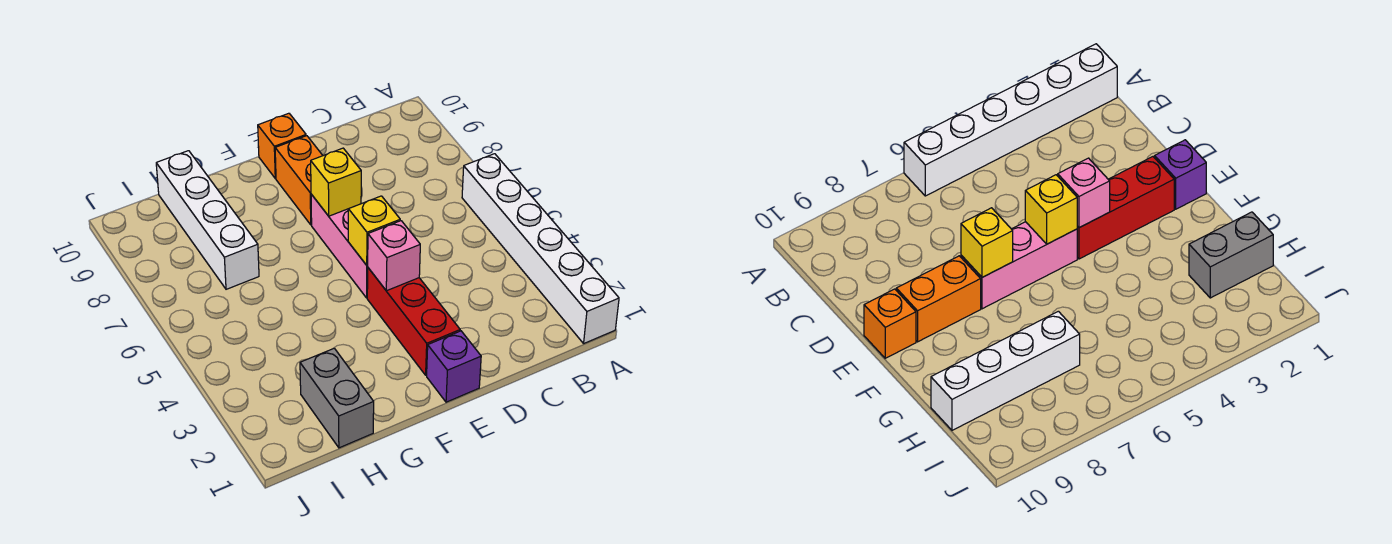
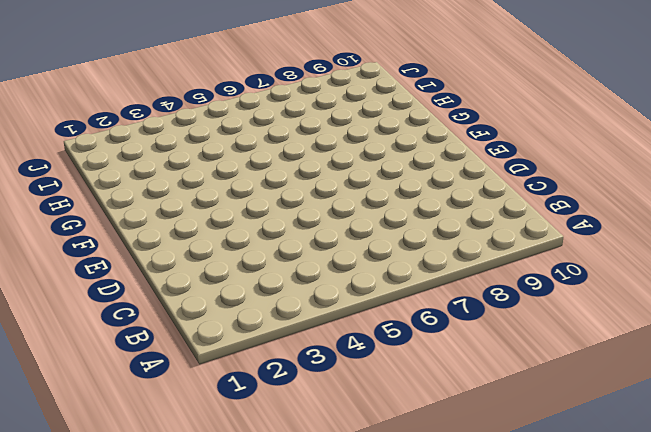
none -> white 1x6 brick [462,154,619,343]
none -> purple 1x1 brick [427,331,481,402]

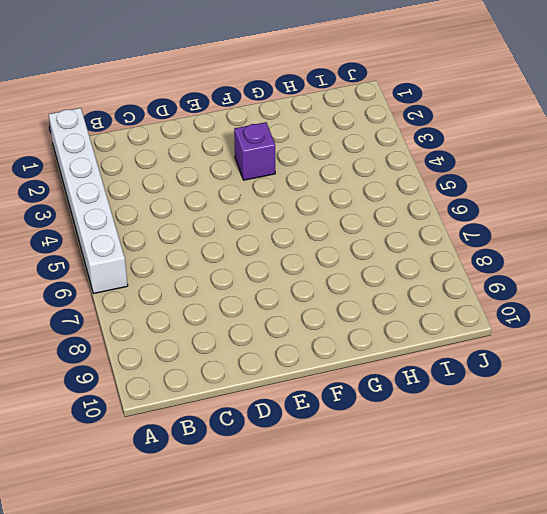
purple 1x1 brick [234,122,275,180] -> purple 1x1 brick moved to [427,331,481,402]
none -> red 1x3 brick [367,268,460,375]
none -> pink 1x3 brick [311,194,368,298]

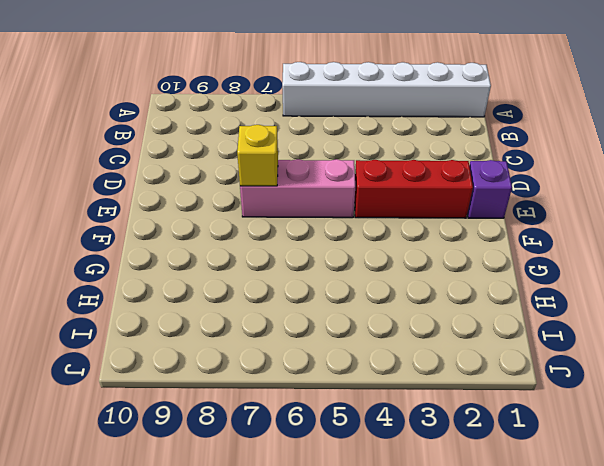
none -> orange 1x2 brick [275,136,323,225]
none -> orange 1x1 brick [258,113,306,178]

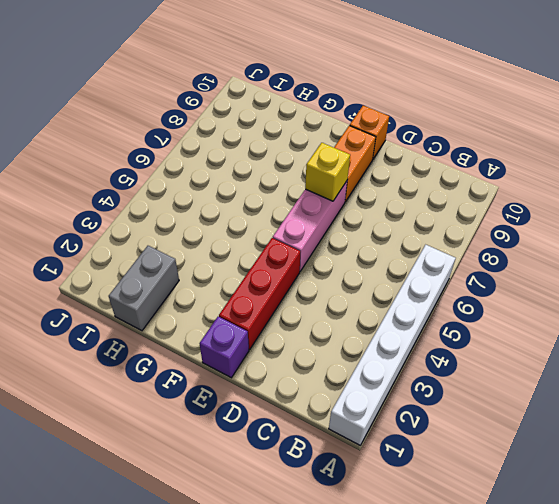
none -> white 1x4 brick [156,151,259,289]
none -> pink 1x1 brick [367,221,420,291]

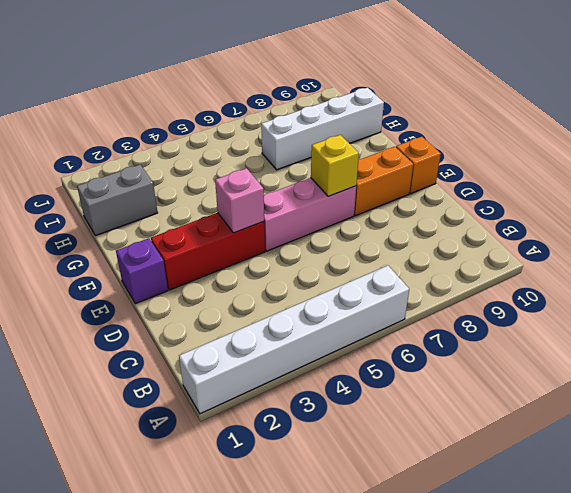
none -> yellow 1x1 brick [348,196,400,265]

